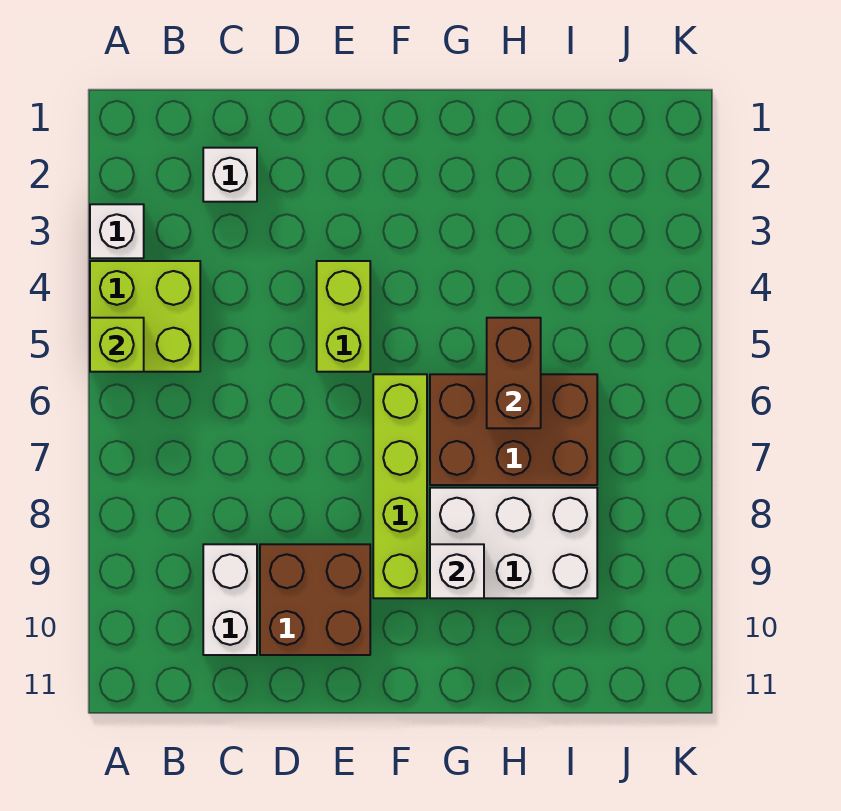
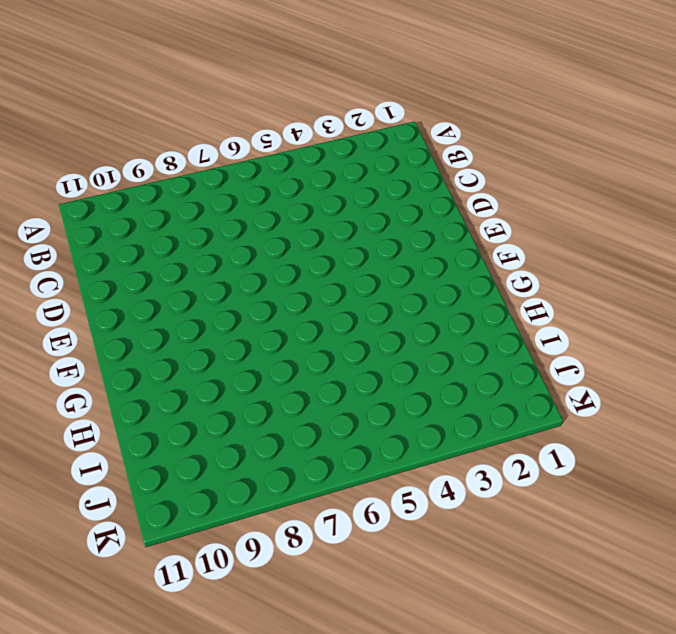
none -> white 1x1 brick [90,204,144,258]
none -> lime 2x2 brick [90,261,200,372]
none -> white 1x1 brick [203,148,257,202]

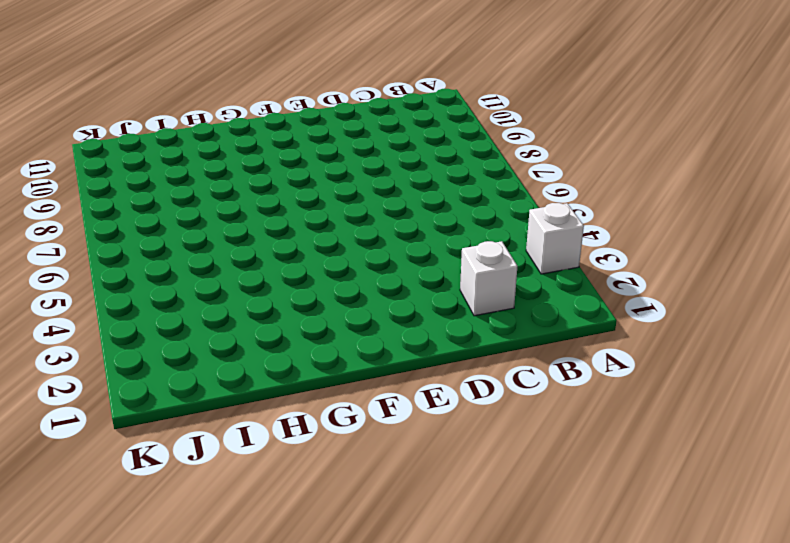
none -> lime 2x2 brick [90,261,200,372]
none -> white 1x2 brick [203,544,257,655]
none -> brown 2x2 brick [260,544,370,655]

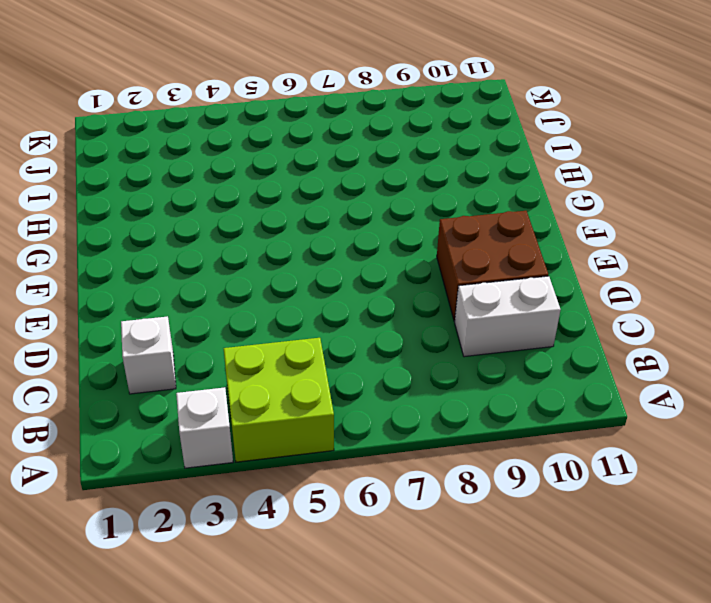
none -> lime 1x2 brick [317,261,370,372]
none -> lime 1x4 brick [373,374,427,598]
none -> brown 2x3 brick [430,374,597,485]

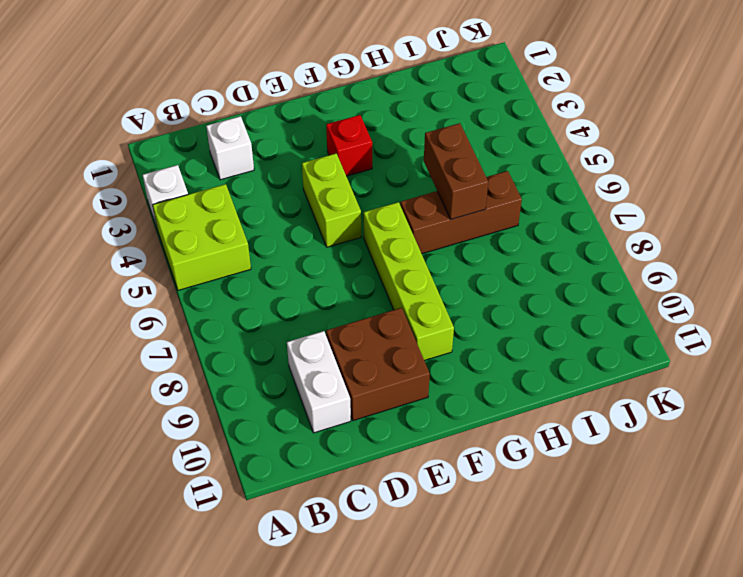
red 1x1 brick [326,115,372,176] -> none
brown 1x3 brick [400,171,522,254] -> brown 2x3 brick [430,374,597,485]
none -> white 2x3 brick [430,488,597,598]
none -> lime 1x1 brick [90,318,144,372]
none -> white 1x1 brick [430,544,484,598]

